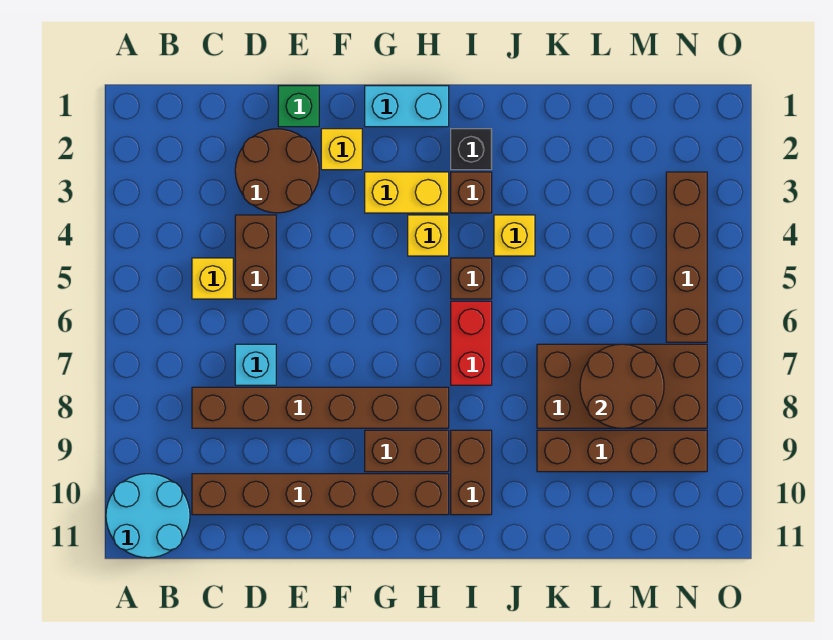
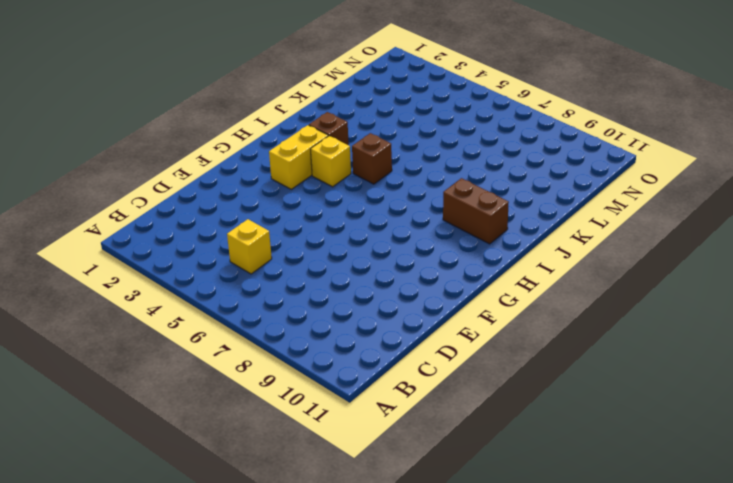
none -> cyan 2x2 round brick [106,474,190,558]
none -> brown 1x6 brick [192,387,449,428]
none -> brown 1x6 brick [192,474,449,515]

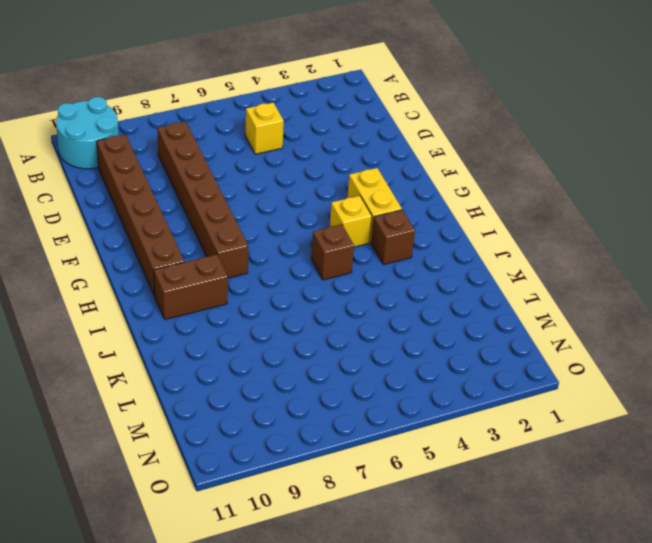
none -> brown 2x2 round brick [235,129,319,213]
none -> brown 1x2 brick [235,215,276,299]
none -> cyan 1x1 brick [235,344,276,385]

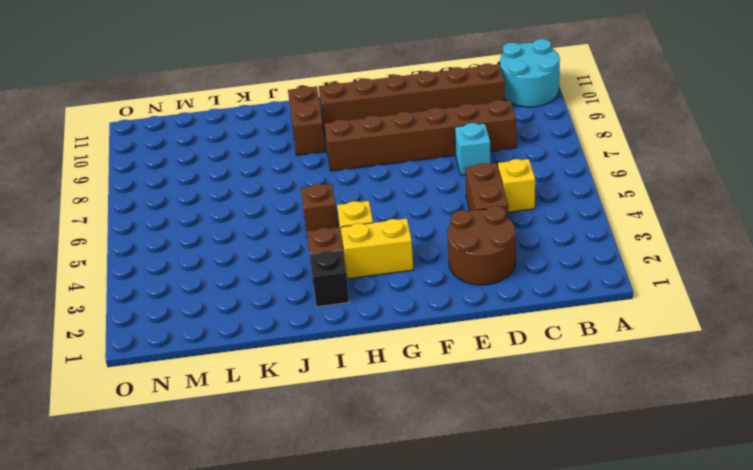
none -> green 1x1 brick [278,86,319,127]
none -> yellow 1x1 brick [321,129,362,170]
none -> cyan 1x2 brick [365,86,449,127]

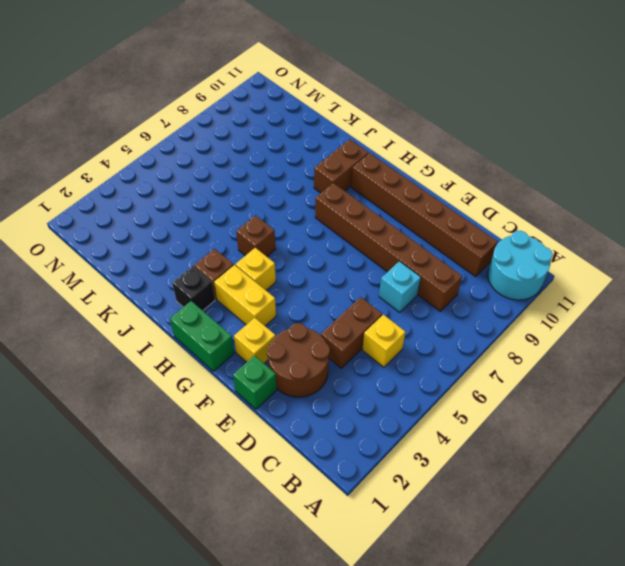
green 1x2 brick [170,301,234,371] -> cyan 1x2 brick [365,86,449,127]
none -> brown 1x2 brick [365,430,449,472]
none -> red 1x2 brick [451,301,492,385]
none -> yellow 1x1 brick [494,215,535,256]

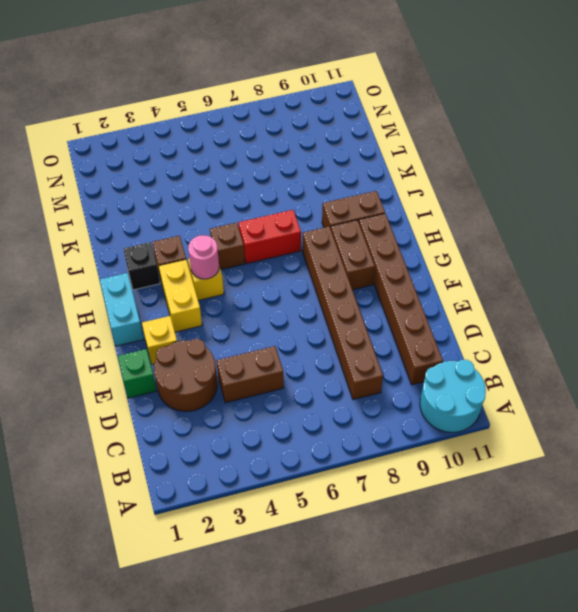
pink 1x1 round brick [188,235,219,279] -> none
none -> yellow 1x1 brick [192,258,233,299]
none -> cyan 1x1 brick [235,344,276,385]
none -> yellow 1x1 brick [494,215,535,256]

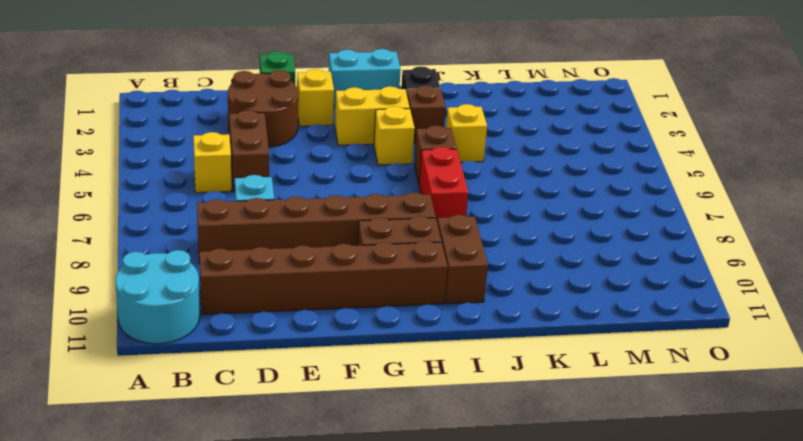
none -> brown 2x4 brick [537,344,707,428]
none -> brown 1x4 brick [537,430,707,472]
none -> brown 1x4 brick [666,172,707,342]

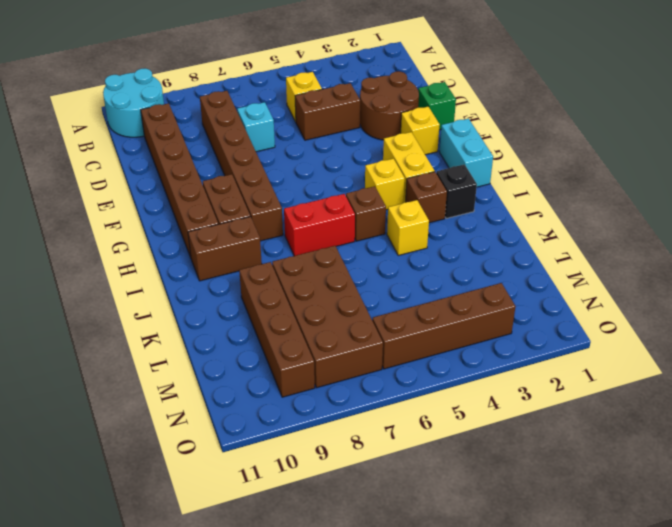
none -> brown 2x2 round brick [580,344,664,428]

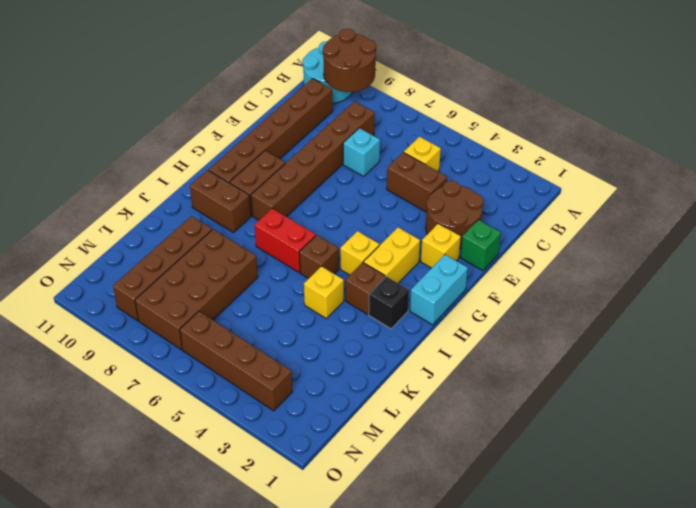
brown 2x2 round brick [323,29,376,92] -> brown 2x2 round brick moved to [580,344,664,428]

